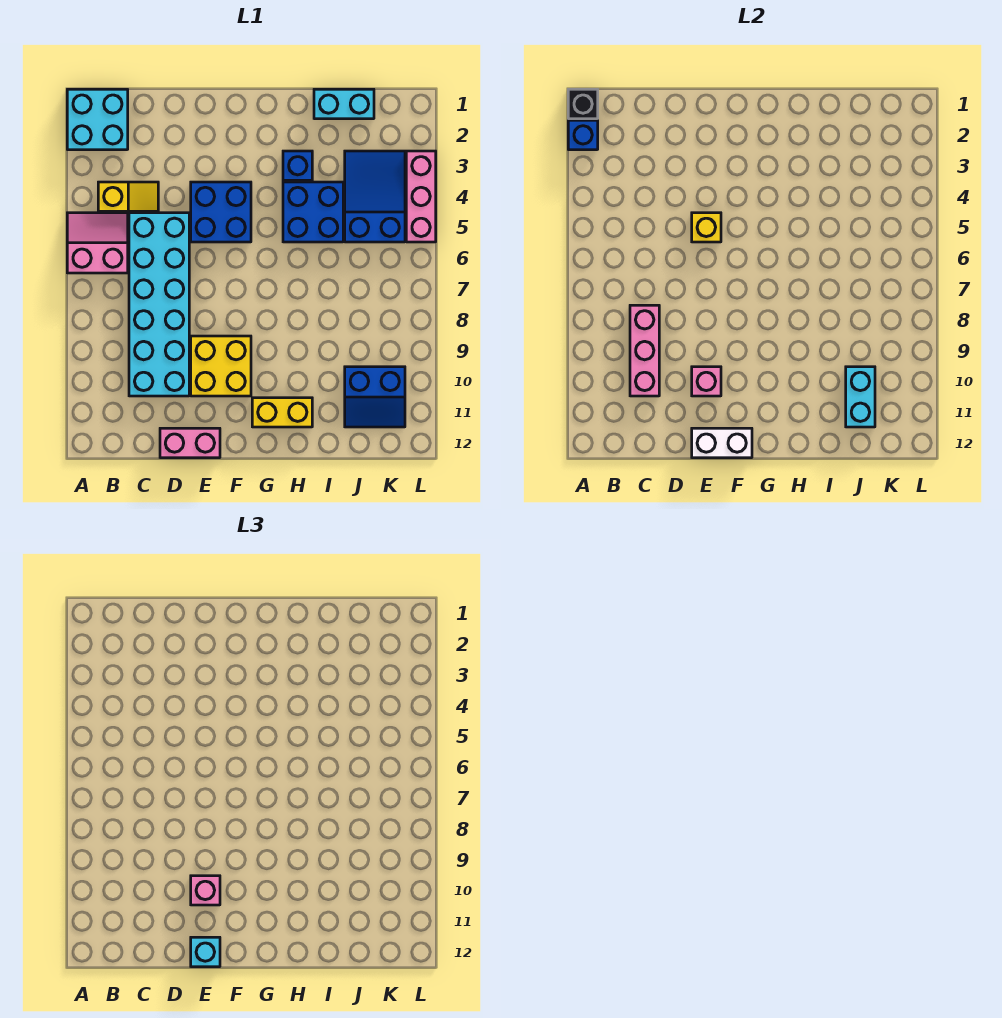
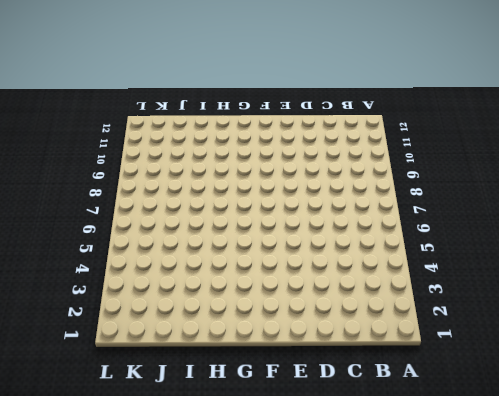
none -> cyan 2x2 brick [67,89,128,150]
none -> pink 2x2 slope [67,213,128,273]
none -> yellow 1x2 slope [98,182,158,211]

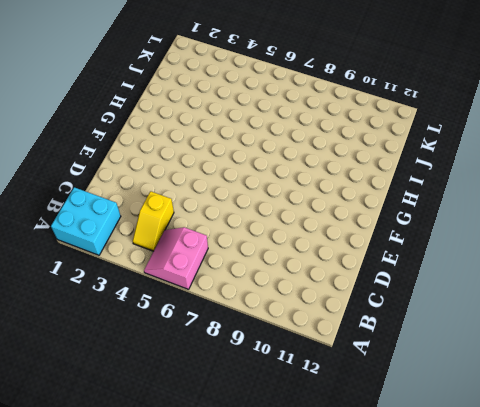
yellow 1x2 slope [133,191,174,251] -> yellow 1x2 slope turned to [98,182,158,211]
none -> cyan 2x6 brick [129,213,189,396]
none -> pink 1x2 brick [160,428,220,458]
none -> blue 2x2 brick [191,182,251,242]

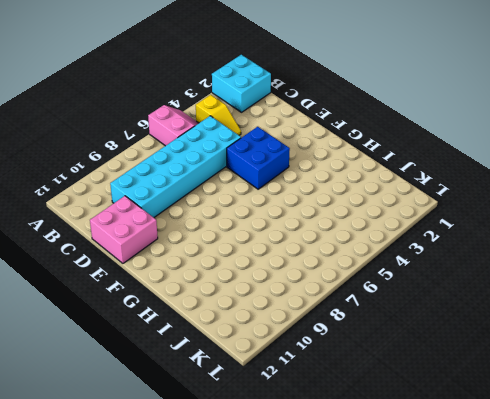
pink 2x2 brick [90,196,158,263] -> pink 1x2 brick [160,428,220,458]
none -> yellow 2x2 brick [191,336,251,396]
none -> yellow 1x2 brick [252,398,312,427]
none -> blue 1x1 brick [283,151,312,180]

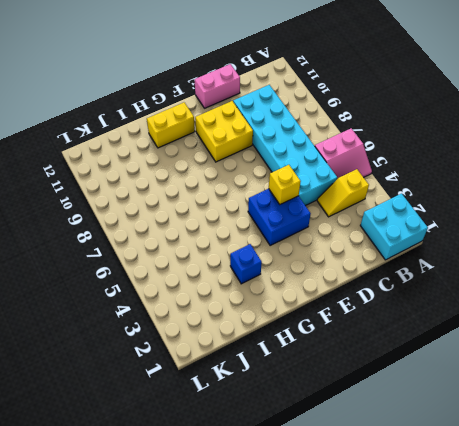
none -> blue 2x2 brick [283,182,343,242]
none -> cyan 1x2 brick [314,89,374,119]
none -> blue 2x3 slope [345,151,405,242]

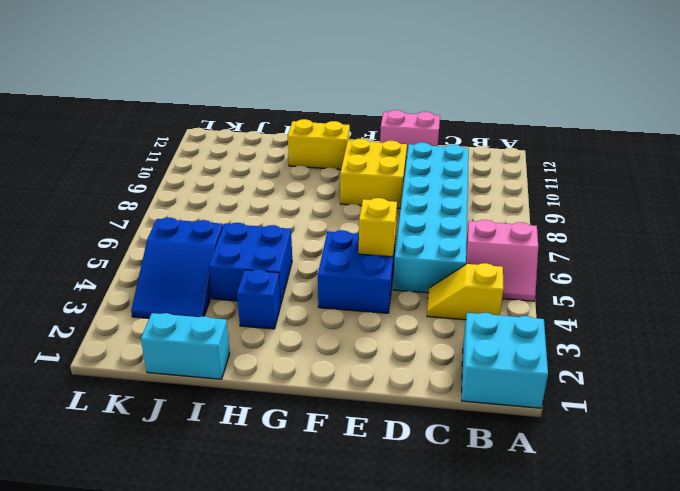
none -> blue 2x2 slope [345,367,405,427]
none -> pink 1x3 brick [406,151,436,242]
none -> black 1x1 brick [568,89,598,119]

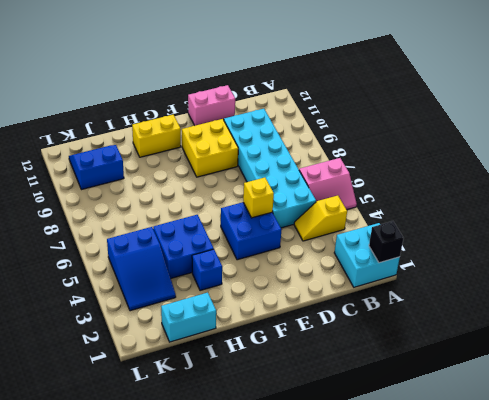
none -> pink 1x3 brick [406,151,436,242]
none -> blue 1x1 brick [568,120,598,150]
none -> pink 1x3 brick [630,305,659,396]

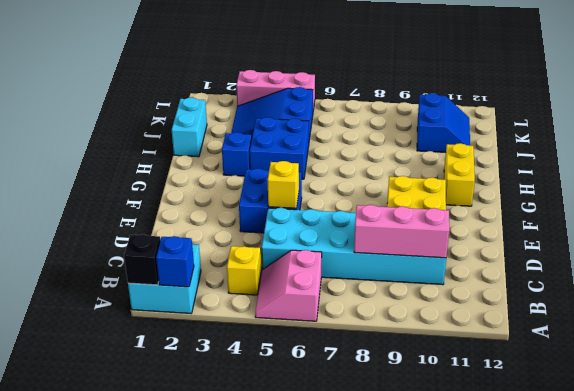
none -> pink 1x2 brick [160,428,220,458]
none -> pink 1x1 brick [692,367,721,396]
none -> white 1x2 brick [692,428,752,458]

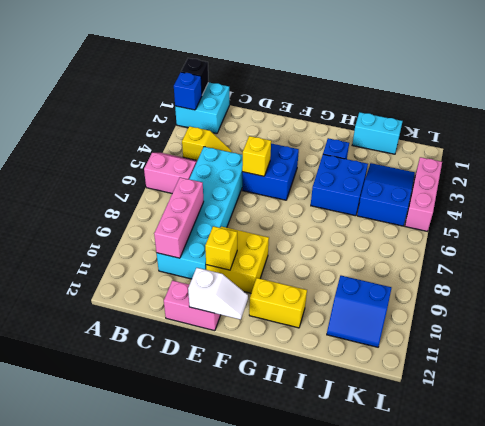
yellow 1x1 brick [205,226,237,270] -> pink 1x1 brick [692,367,721,396]
white 1x2 slope [188,268,248,320] -> white 1x2 brick [692,428,752,458]
none -> cyan 1x2 brick [846,367,875,427]
none -> pink 1x1 brick [191,876,220,905]
none -> cyan 1x1 brick [191,937,220,967]

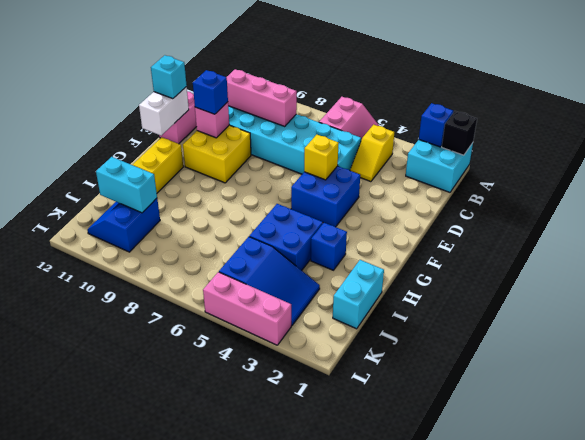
blue 1x1 brick [193,70,228,114] -> pink 1x1 brick [191,876,220,905]

